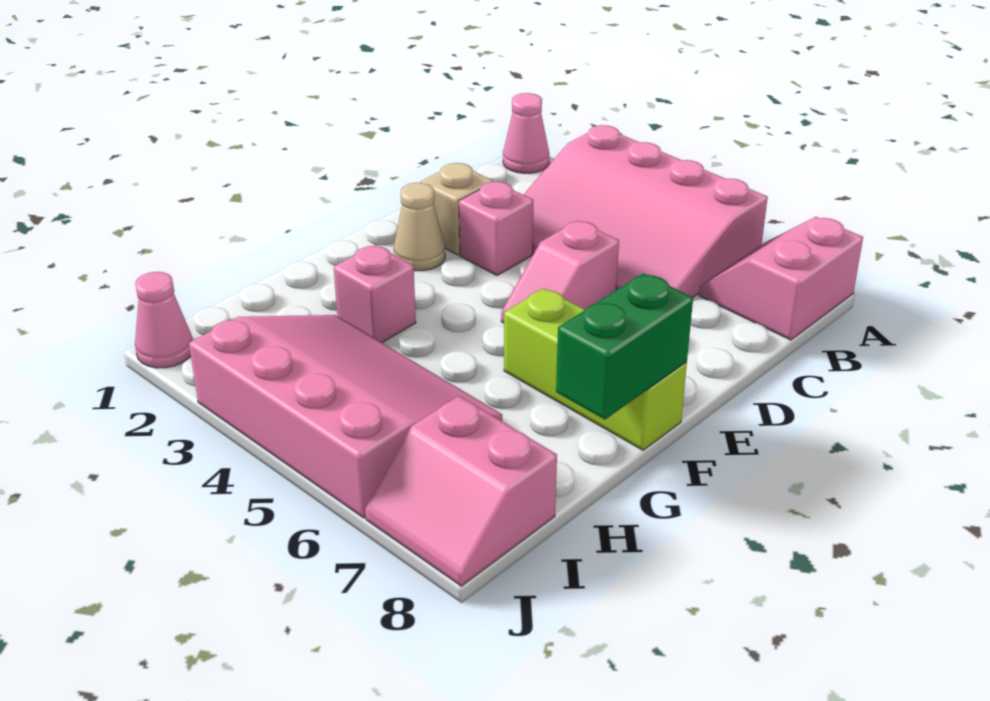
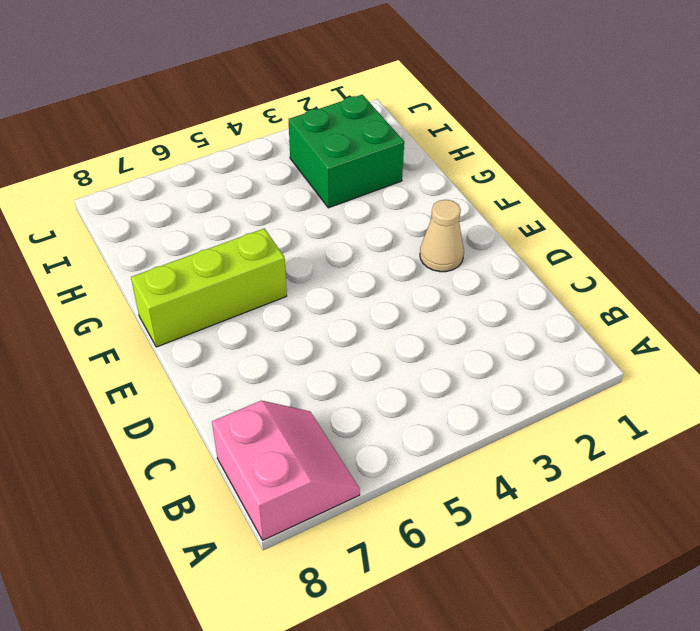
green 2x2 brick [289,95,404,208] -> pink 3x4 slope [189,315,502,518]
none -> pink 1x1 cone [503,93,549,173]
none -> pink 3x4 slope [524,125,768,297]
none -> tan 1x1 brick [420,163,493,255]

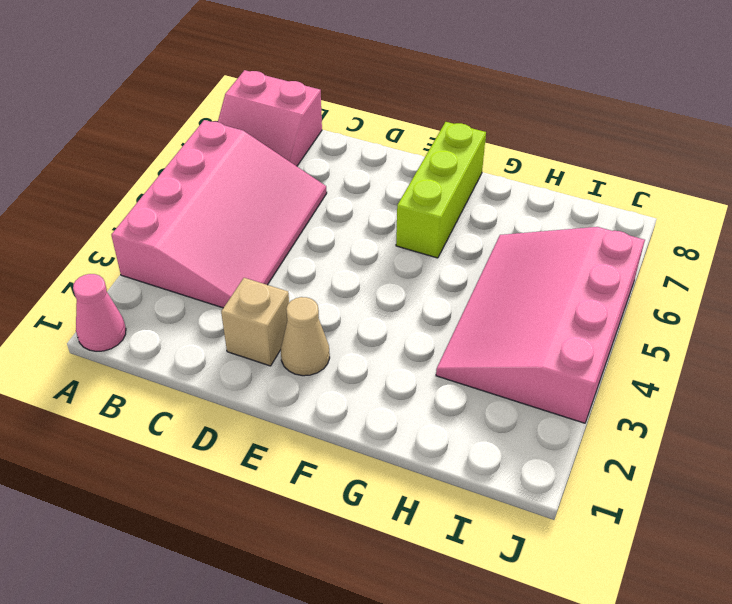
none -> pink 1x1 brick [459,182,534,275]
none -> pink 1x2 slope [501,221,619,323]
none -> pink 1x1 brick [334,245,416,343]

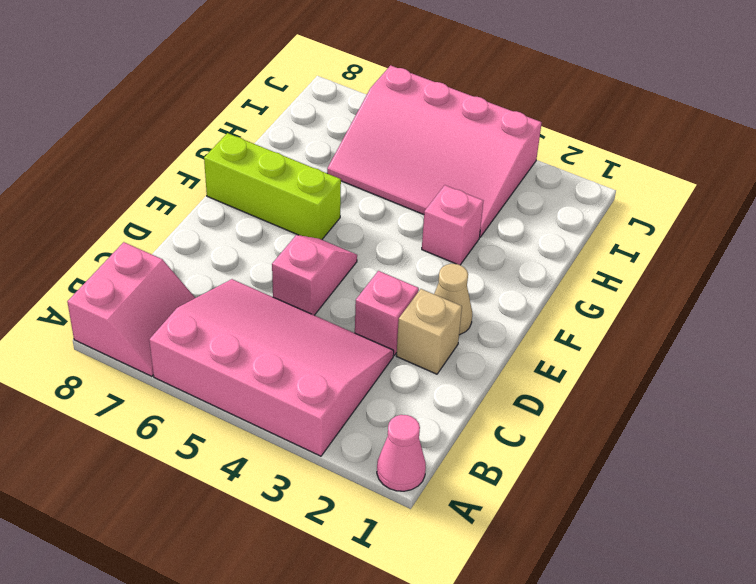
none -> pink 2x2 slope [365,396,557,586]
none -> pink 1x1 cone [135,272,193,368]
none -> green 1x2 brick [556,273,693,420]

